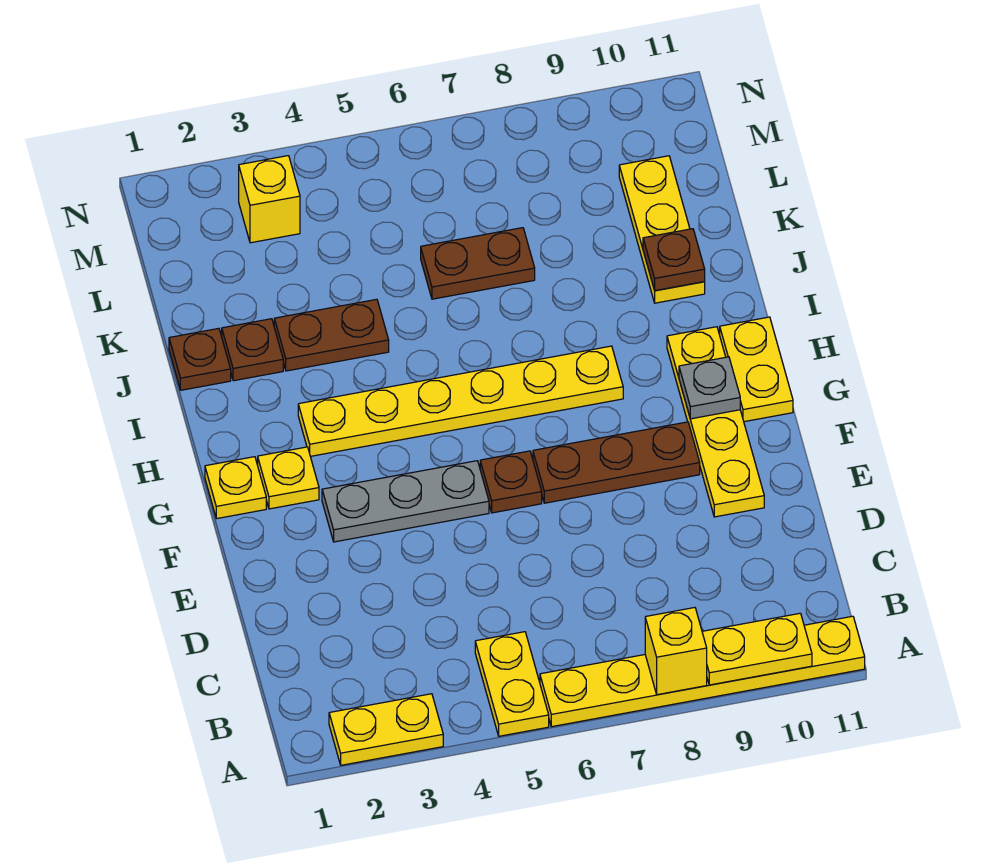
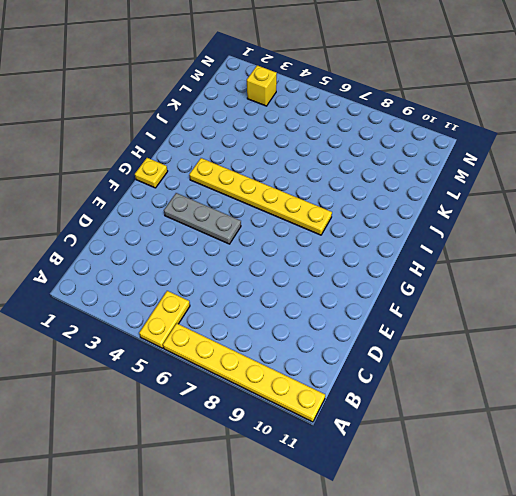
none -> yellow 1x2 plate [329,694,443,765]
none -> yellow 1x4 plate [667,327,764,517]
none -> brown 1x1 plate [480,451,542,513]

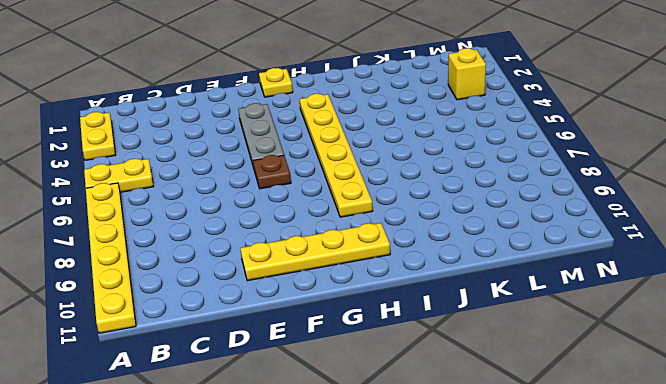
none -> brown 1x3 plate [533,422,700,503]
none -> yellow 1x1 plate [258,447,319,509]
none -> yellow 1x2 plate [720,317,793,422]

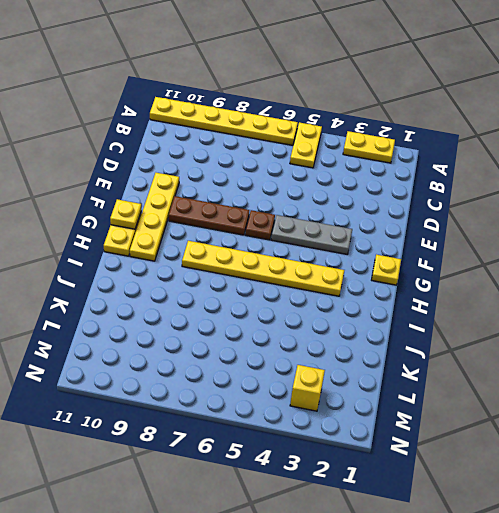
yellow 1x1 plate [110,199,141,229] -> yellow 1x1 plate moved to [258,447,319,509]
none -> brown 1x1 plate [169,328,231,390]
none -> brown 1x1 plate [222,319,283,381]
none -> brown 1x2 plate [274,299,389,371]

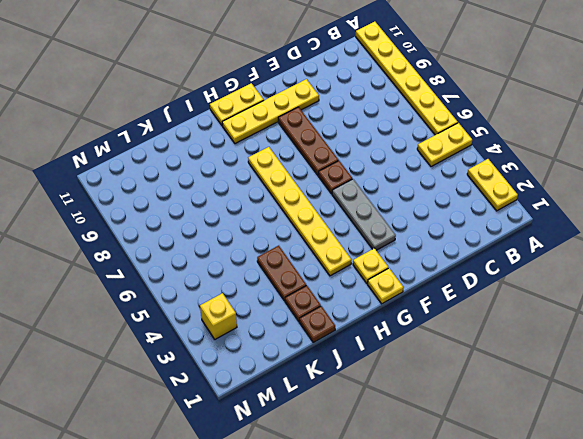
none -> yellow 1x3 plate [619,156,705,303]
none -> brown 1x2 plate [421,228,535,299]
none -> yellow 1x1 brick [645,608,707,695]

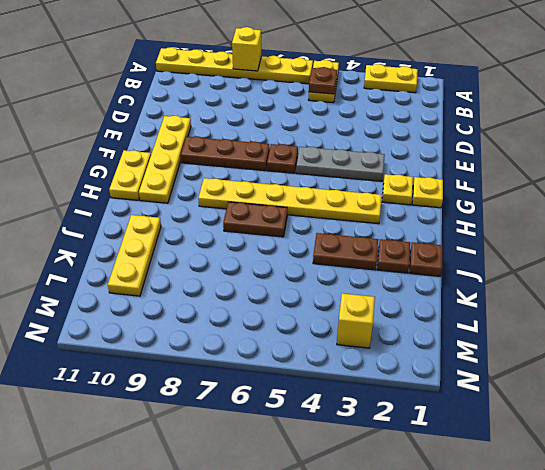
brown 1x1 plate [309,67,337,94] -> brown 1x1 plate moved to [643,229,705,291]
brown 1x2 plate [223,202,287,237] -> brown 1x2 plate moved to [421,228,535,299]
none -> yellow 1x2 plate [702,613,812,685]
none -> grey 1x1 plate [679,357,740,419]

